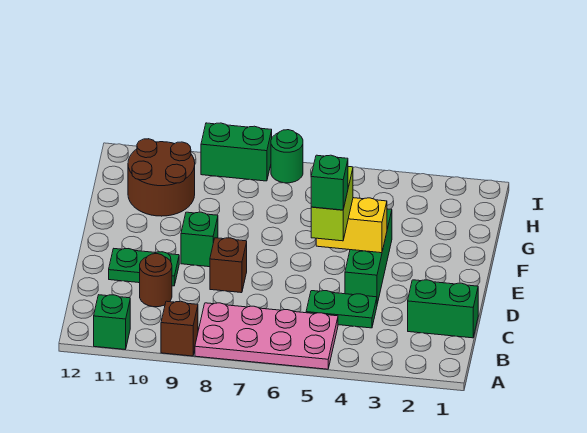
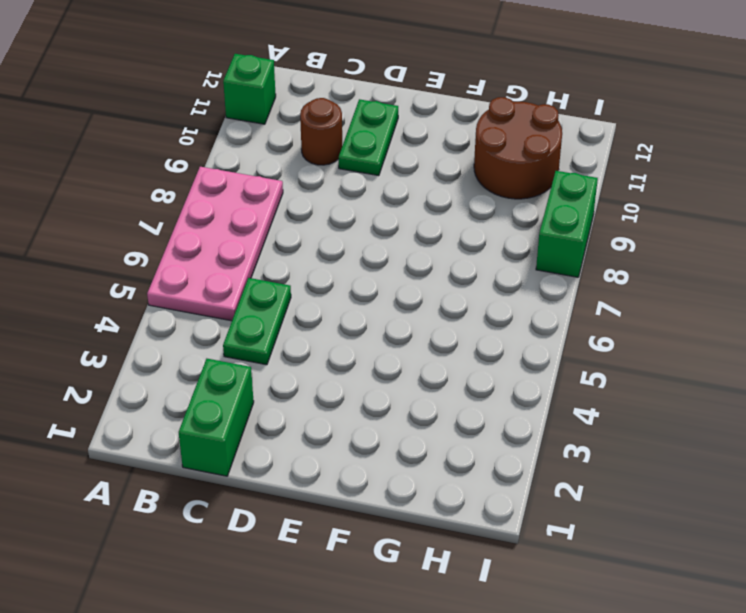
none -> brown 1x1 brick [161,301,198,356]
none -> green 1x3 brick [345,209,392,304]
none -> brown 1x1 brick [210,238,247,293]

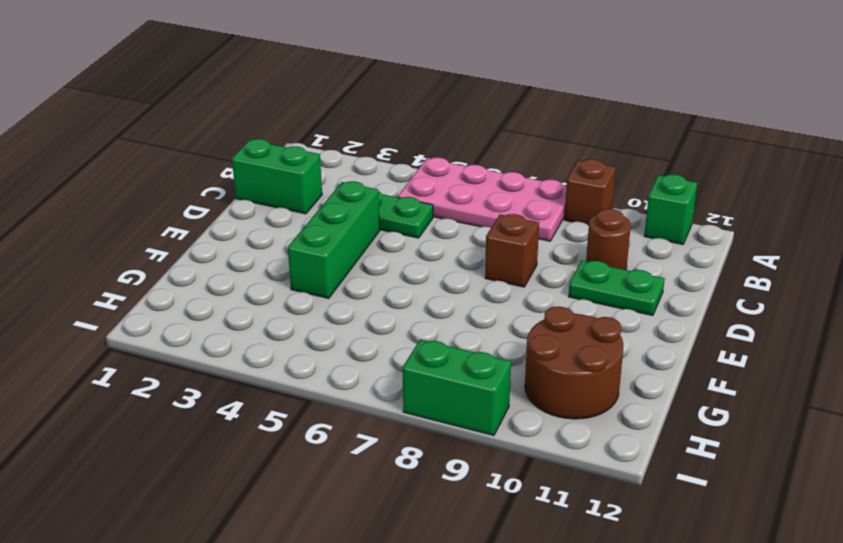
none -> green 1x1 brick [181,212,218,267]
none -> green 1x1 round brick [271,130,303,183]
none -> yellow 1x2 brick [316,198,387,253]

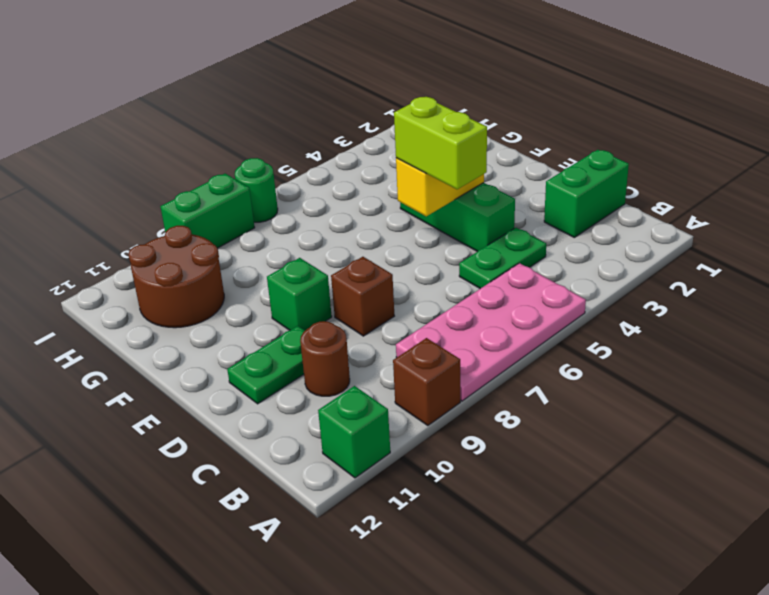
none -> green 1x1 brick [311,155,348,210]

